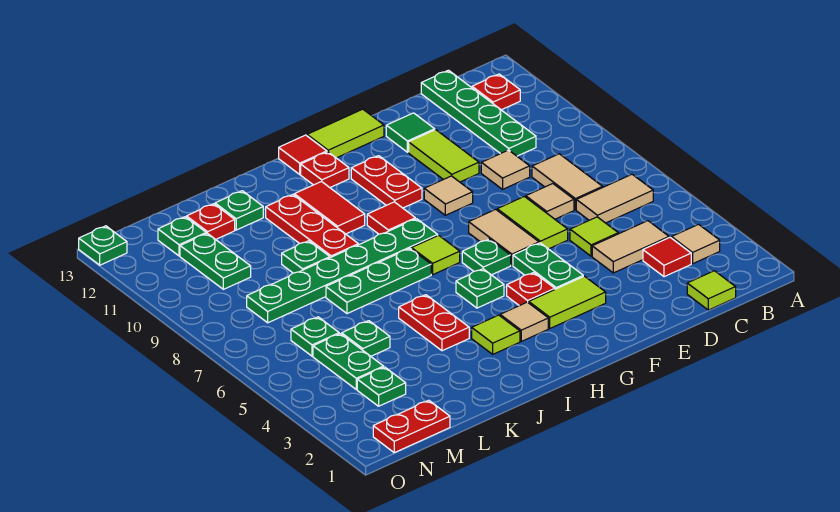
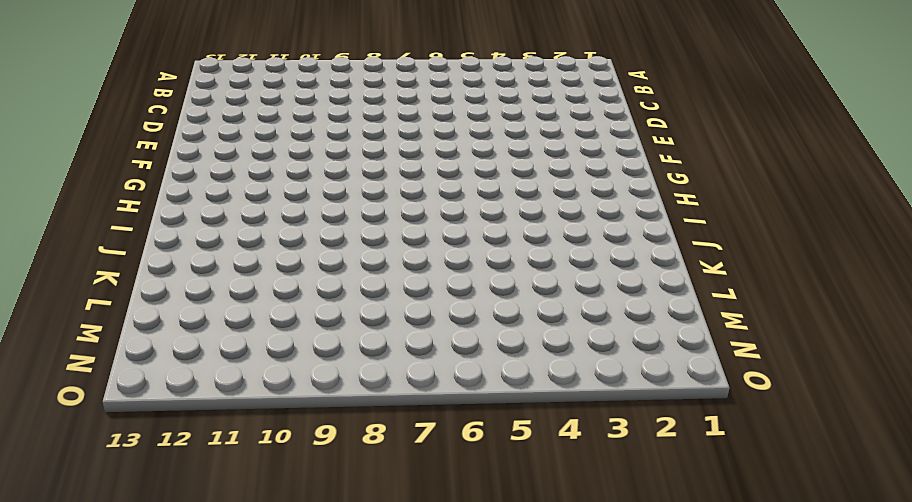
none -> tan 1x1 tile [671,224,720,264]
none -> tan 1x2 tile [576,174,653,223]
none -> red 1x1 plate [472,74,520,110]
none -> lime 1x1 tile [687,271,736,310]

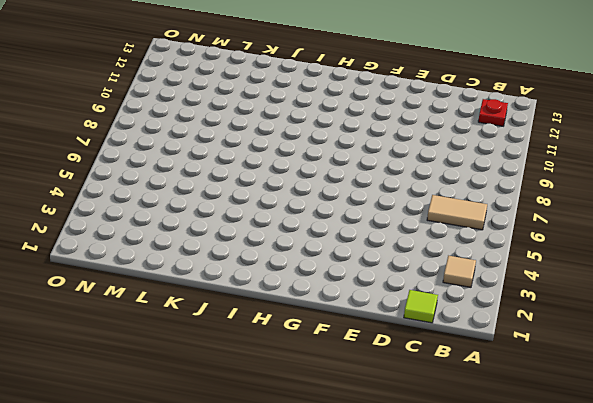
none -> red 1x1 tile [643,238,691,277]
none -> tan 1x2 tile [592,221,669,273]
none -> tan 1x2 tile [532,154,603,210]
none -> green 1x4 plate [421,70,536,156]

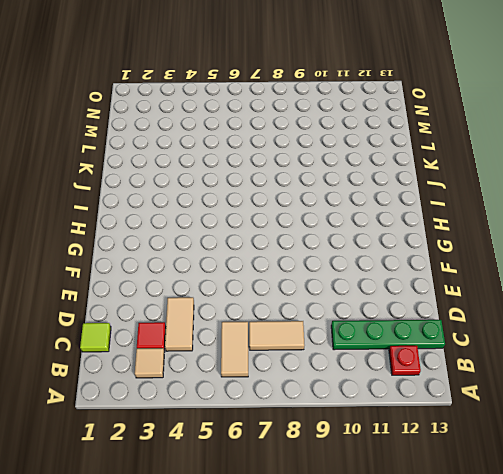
none -> lime 1x1 tile [570,217,618,256]
none -> tan 1x1 tile [526,184,574,219]
none -> tan 1x1 tile [481,150,530,189]
none -> lime 1x2 tile [497,196,568,249]

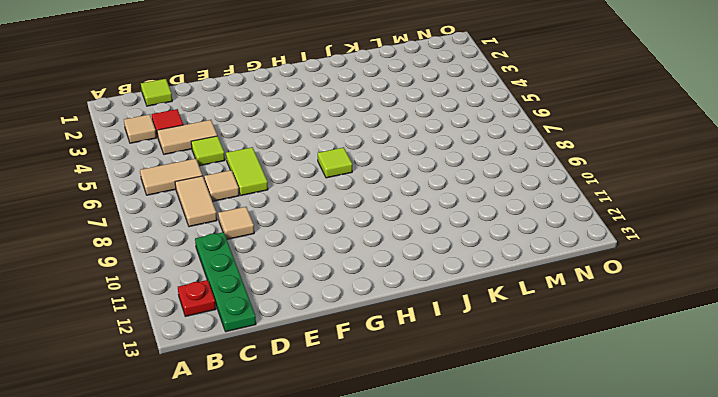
none -> lime 1x2 tile [409,130,479,182]
none -> green 1x1 tile [386,113,435,152]
none -> lime 1x2 tile [529,276,606,328]
none -> green 1x2 plate [513,243,583,289]

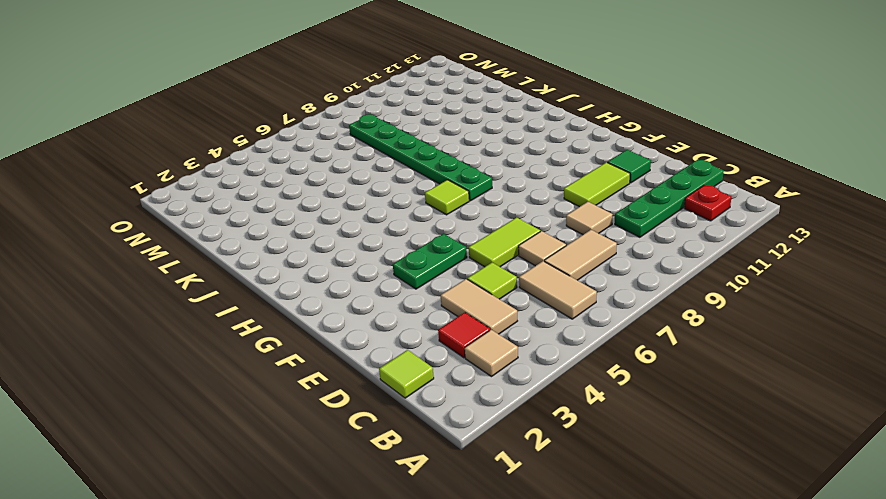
none -> lime 1x2 tile [529,276,606,328]
none -> tan 1x2 tile [469,209,539,265]
none -> tan 1x1 tile [424,176,473,215]
none -> lime 1x2 tile [307,109,384,158]

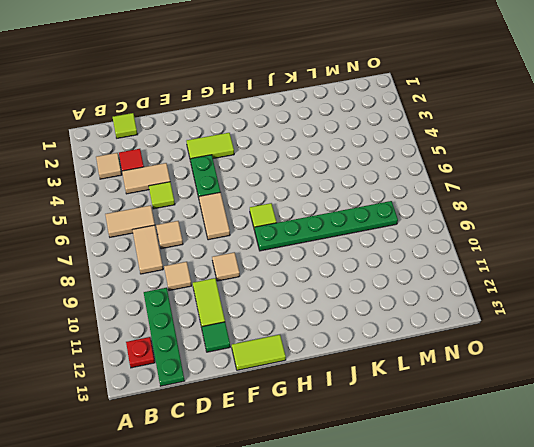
none -> lime 1x2 tile [497,196,568,249]
none -> red 1x1 plate [507,273,555,306]
none -> green 1x1 plate [462,239,511,275]
none -> red 1x2 plate [351,156,422,208]

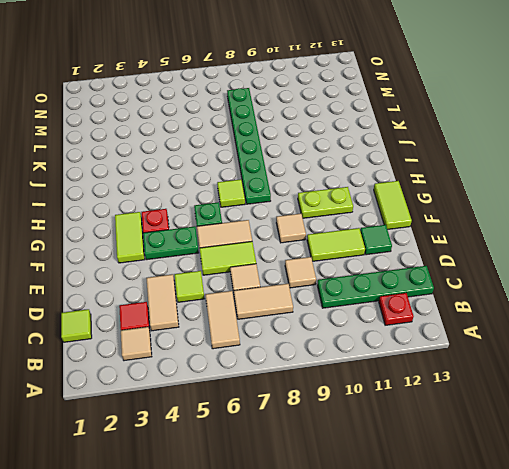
lime 1x2 plate [298,187,353,218] -> red 1x2 plate [351,156,422,208]
none -> tan 1x1 tile [500,302,548,341]
none -> green 1x1 plate [456,269,504,308]
none -> red 1x1 tile [367,202,415,234]
none -> red 1x1 plate [301,152,349,187]

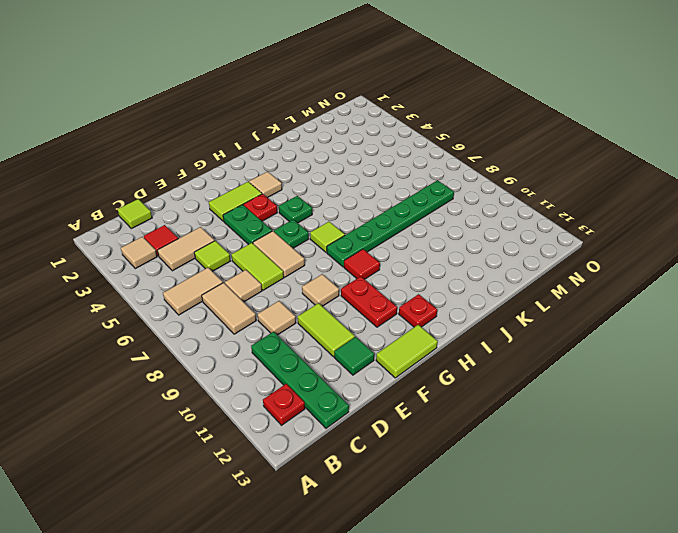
none -> red 1x1 tile [279,135,327,174]
none -> lime 1x1 tile [472,315,520,354]
none -> green 1x3 plate [326,248,431,314]
none -> red 1x2 tile [294,181,365,234]

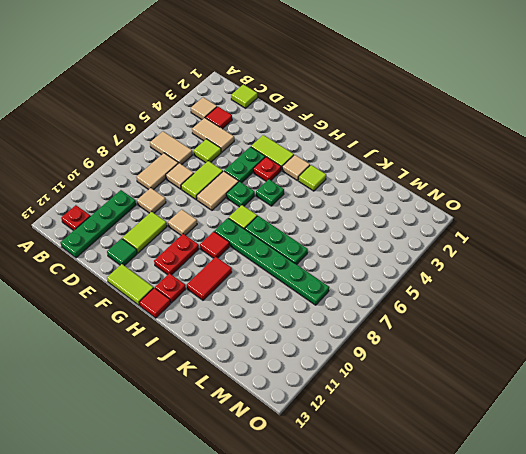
none -> red 1x2 plate [399,295,469,351]
none -> red 1x3 plate [266,195,358,258]
none -> green 1x1 plate [282,241,330,273]
none -> green 1x1 plate [215,191,263,230]

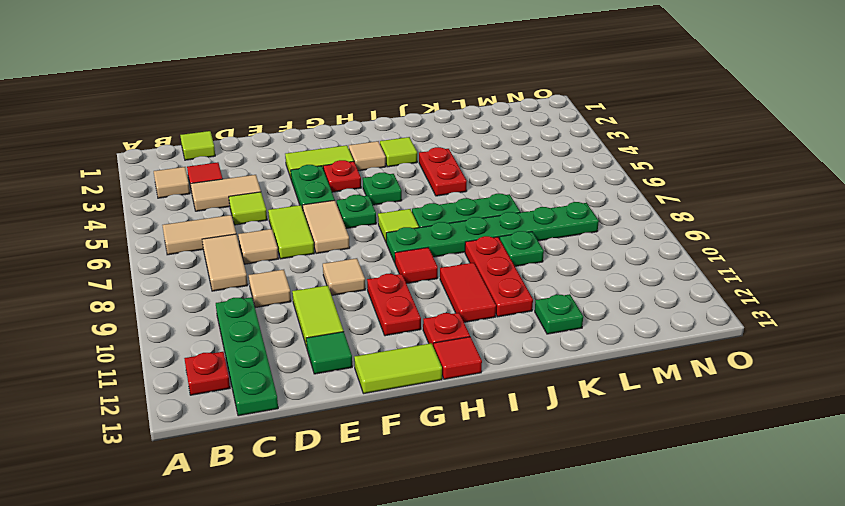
none -> green 1x1 plate [342,321,390,356]
none -> red 1x1 plate [187,204,235,239]
none -> red 1x2 plate [373,400,450,453]
none -> green 1x1 plate [357,367,406,406]

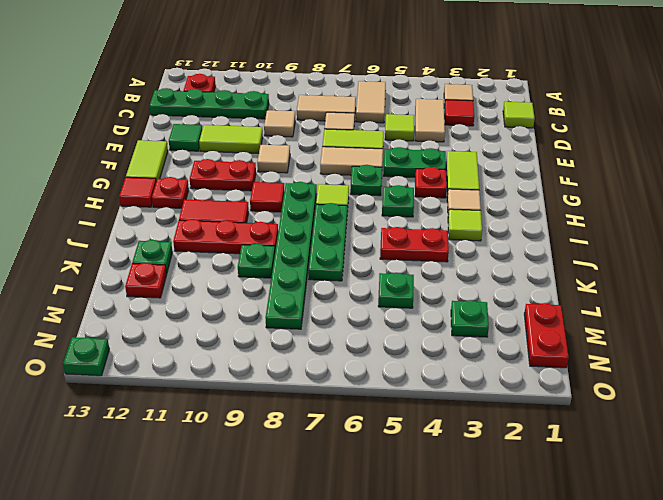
none -> green 1x2 plate [313,334,384,390]
none -> green 1x1 plate [291,317,339,356]
none -> green 1x2 plate [180,233,251,289]
none -> green 1x1 plate [158,217,206,256]

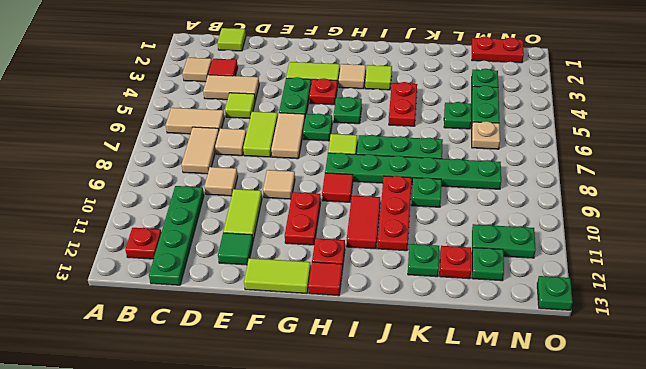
tan 1x1 plate [472,121,500,149] -> green 1x1 plate [291,317,339,356]
green 1x2 plate [472,224,536,258] -> green 1x2 plate turned to [180,233,251,289]

